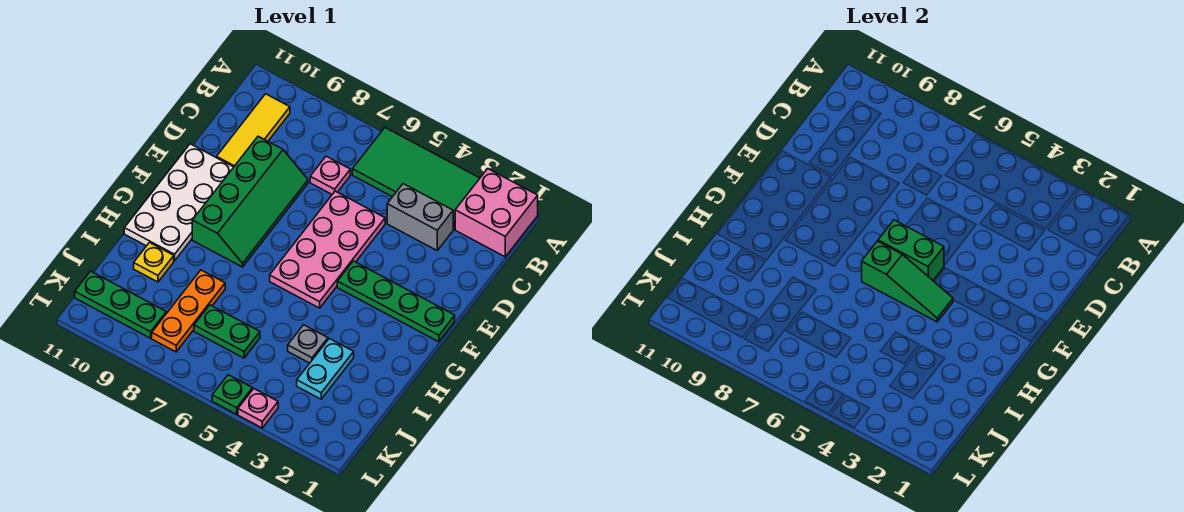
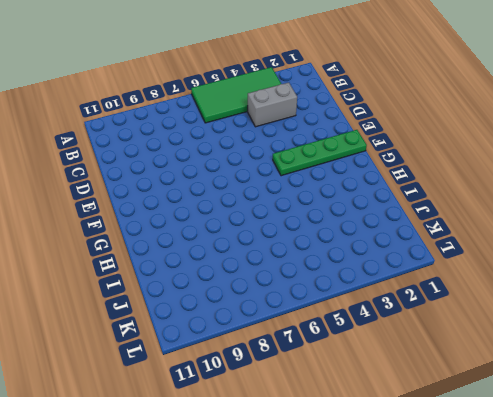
none -> pink 2x2 brick [455,169,538,257]
none -> yellow 1x3 tile [217,94,290,167]
none -> pink 1x1 plate [310,156,350,194]

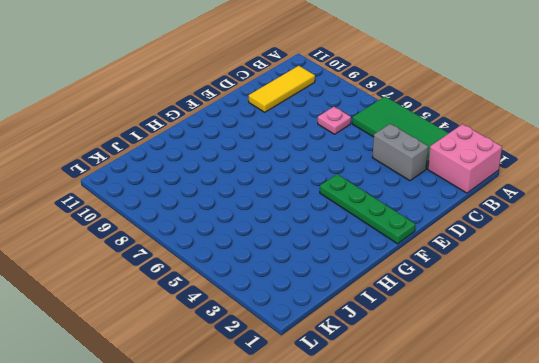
none -> pink 2x4 plate [270,191,385,308]
none -> green 2x4 slope [192,136,308,267]
none -> white 2x4 plate [124,144,233,261]

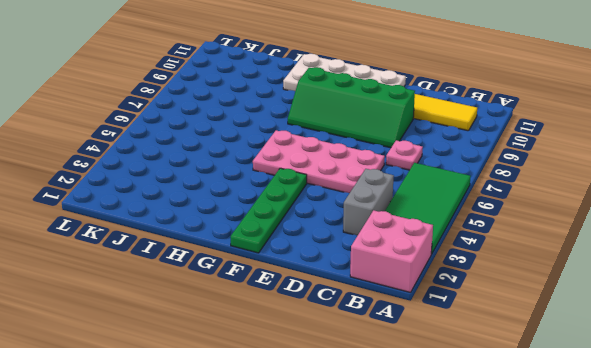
none -> cyan 1x2 plate [297,339,354,399]
none -> grey 1x1 plate [288,325,328,363]
none -> orange 1x3 plate [152,270,225,352]

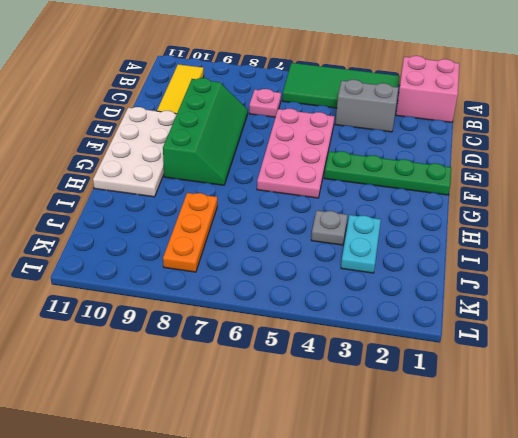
none -> yellow 1x1 plate [134,243,174,282]
none -> green 1x2 plate [194,305,260,358]
none -> green 1x3 plate [75,271,166,338]

